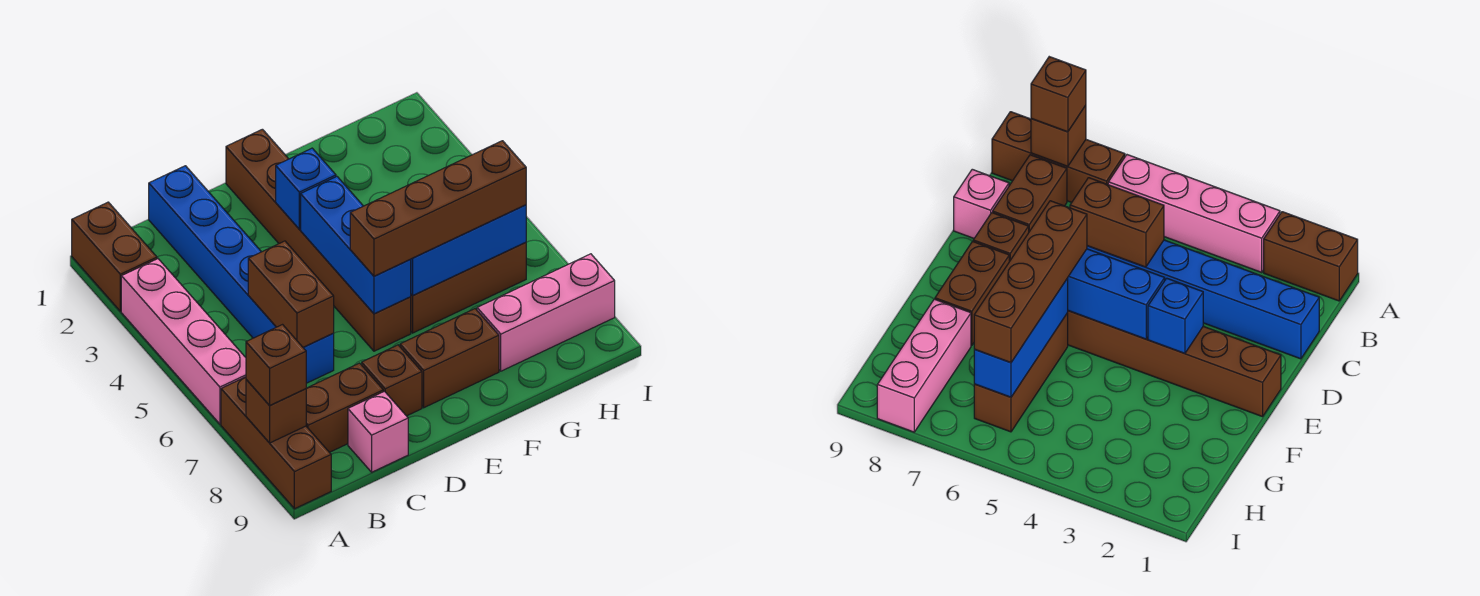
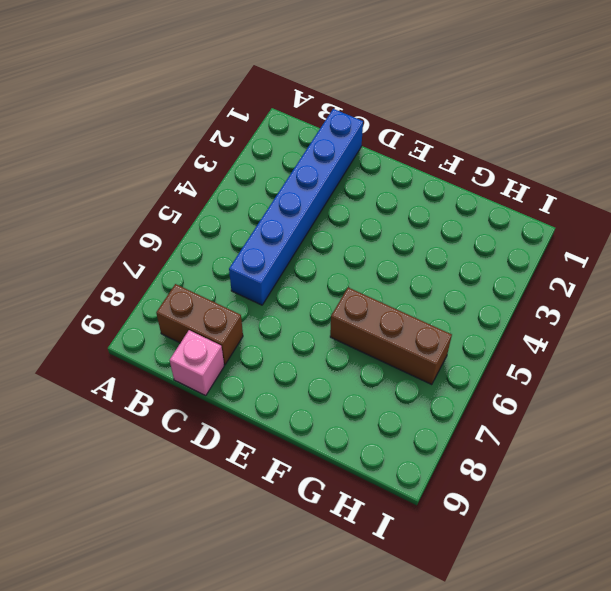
none -> brown 1x2 brick [72,202,157,311]
none -> pink 1x4 brick [121,259,246,424]
none -> brown 1x3 brick [221,377,331,509]

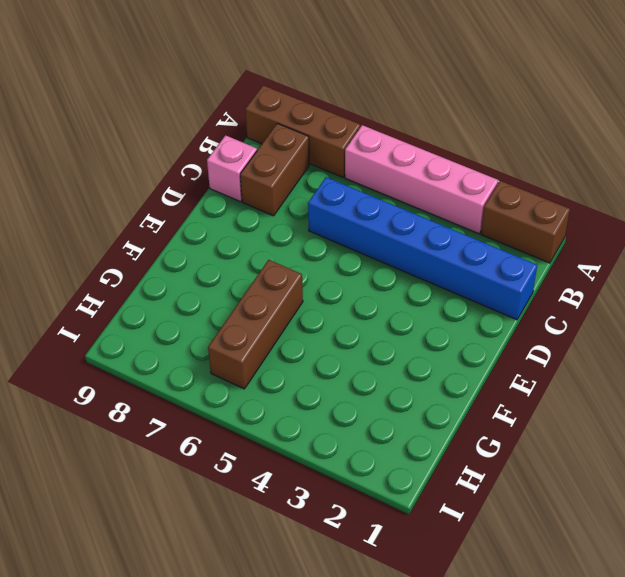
none -> brown 1x1 brick [362,345,422,416]
none -> brown 1x6 brick [226,129,411,351]
none -> brown 1x2 brick [400,309,499,408]

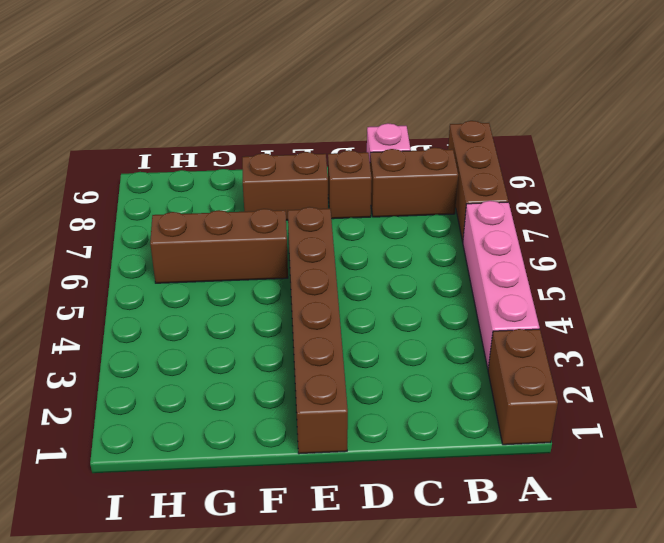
none -> blue 1x6 brick [149,166,334,383]
none -> pink 1x3 brick [477,254,615,371]
none -> brown 1x1 brick [246,380,306,443]

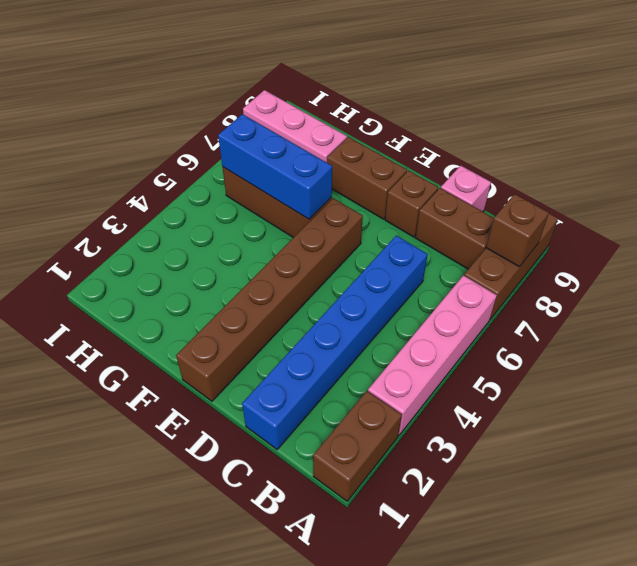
none -> brown 1x2 brick [248,241,334,347]
none -> blue 1x1 brick [276,148,336,229]
none -> blue 1x3 brick [301,177,411,314]

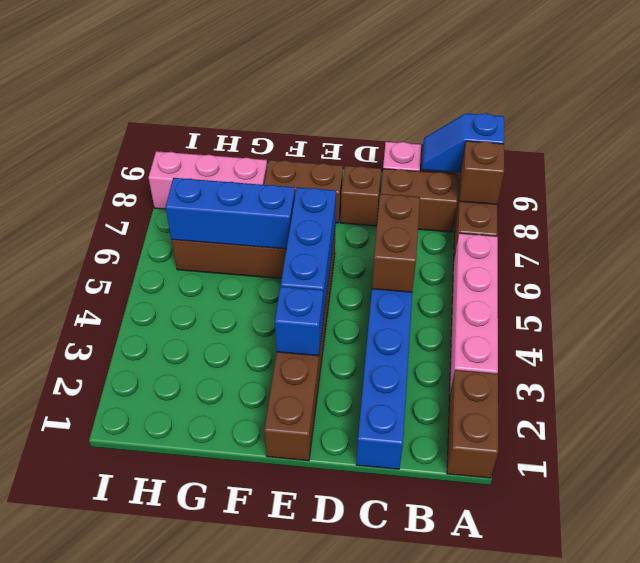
blue 1x2 slope [422,114,504,173] -> none
none -> brown 1x1 brick [246,325,306,406]
none -> brown 1x4 brick [350,141,526,276]

